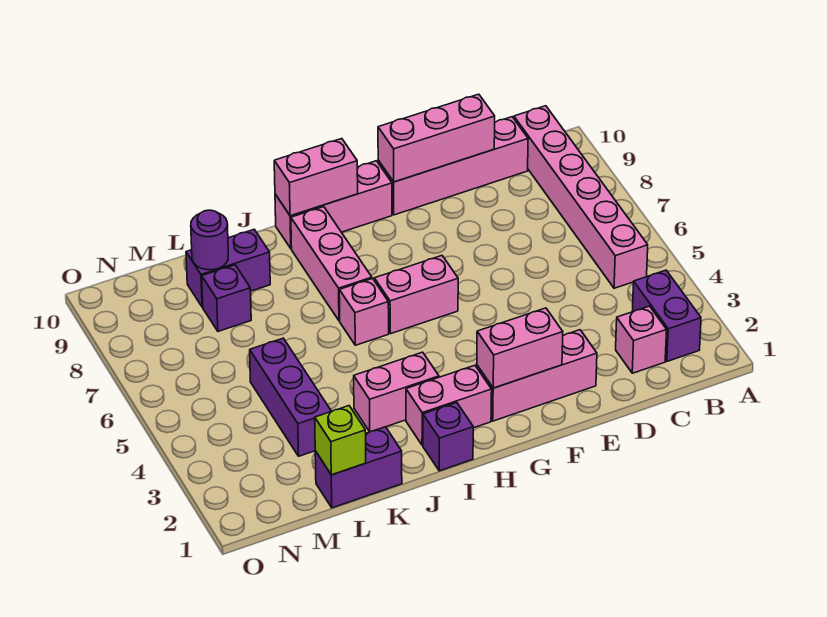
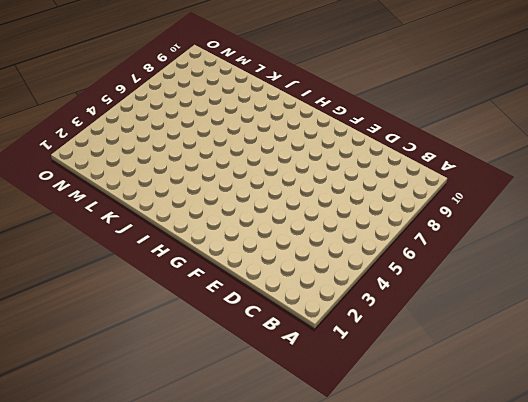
none -> purple 1x2 brick [632,270,701,361]
none -> pink 1x6 brick [514,106,648,288]
none -> pink 1x1 brick [616,306,667,373]

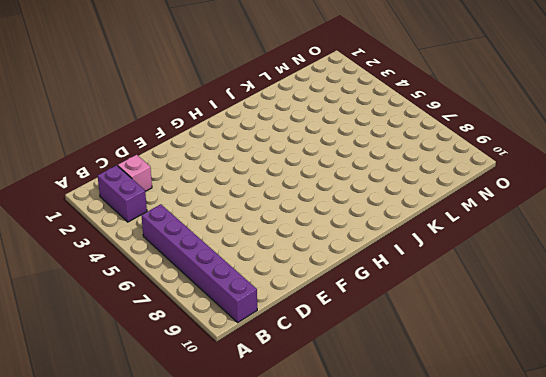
purple 1x6 brick [141,204,257,322] -> pink 1x6 brick [514,106,648,288]
none -> pink 1x4 brick [378,117,528,215]
none -> pink 1x3 brick [477,330,597,421]
none -> pink 1x2 brick [374,256,458,334]

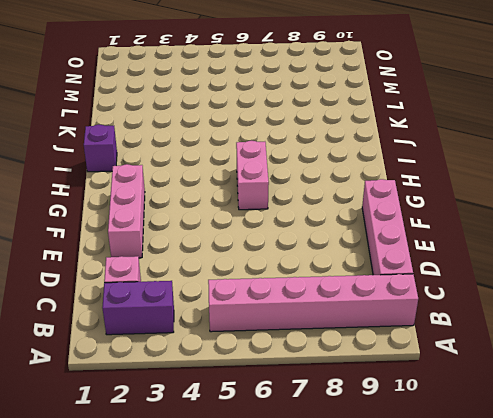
none -> pink 1x3 brick [275,161,392,249]
none -> pink 1x2 brick [406,365,492,445]
none -> pink 1x2 brick [354,352,439,432]

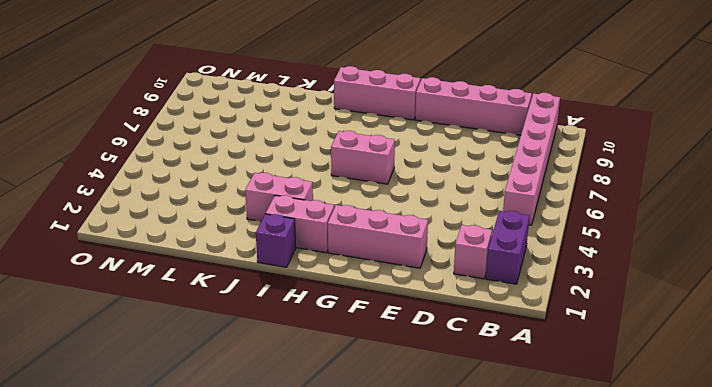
none -> pink 1x1 brick [339,279,389,345]
none -> pink 1x3 brick [291,207,372,321]
none -> purple 1x2 brick [315,427,402,508]

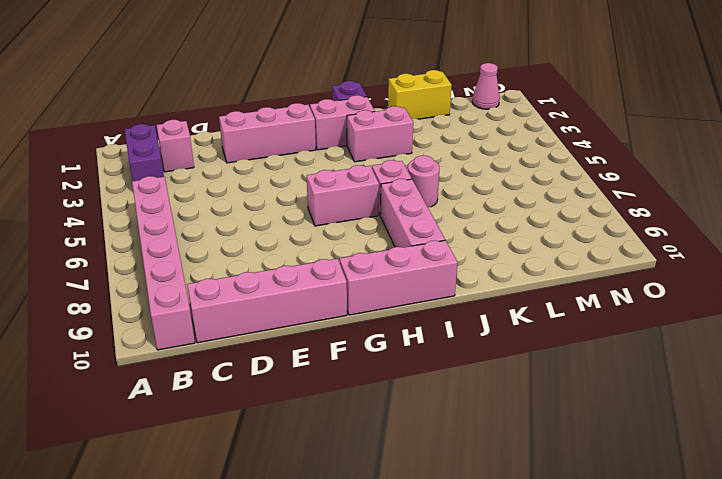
pink 1x1 round brick [408,155,440,207] -> none
yellow 1x2 brick [388,70,452,119] -> purple 1x2 brick [315,427,402,508]
pink 1x1 cone [472,63,500,109] -> none
none -> purple 1x2 brick [186,230,270,307]
none -> purple 1x3 brick [250,338,331,456]
none -> purple 1x1 brick [202,265,251,331]

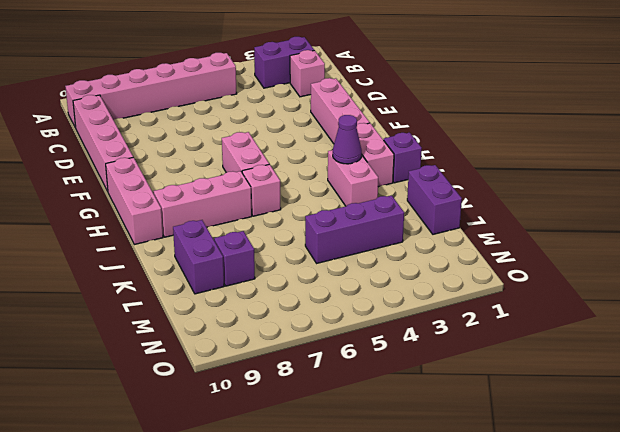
purple 1x1 cone [333,115,362,164] -> none
none -> pink 1x3 brick [378,94,495,182]
none -> pink 1x2 brick [477,308,563,388]
none -> pink 1x2 brick [274,139,358,216]

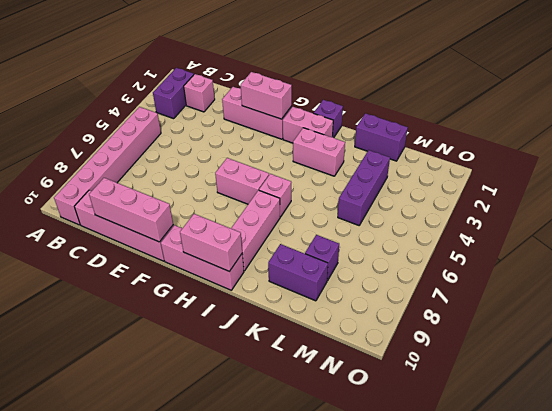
none -> lime 1x1 brick [315,406,366,475]
none -> purple 1x1 round brick [191,210,228,270]

